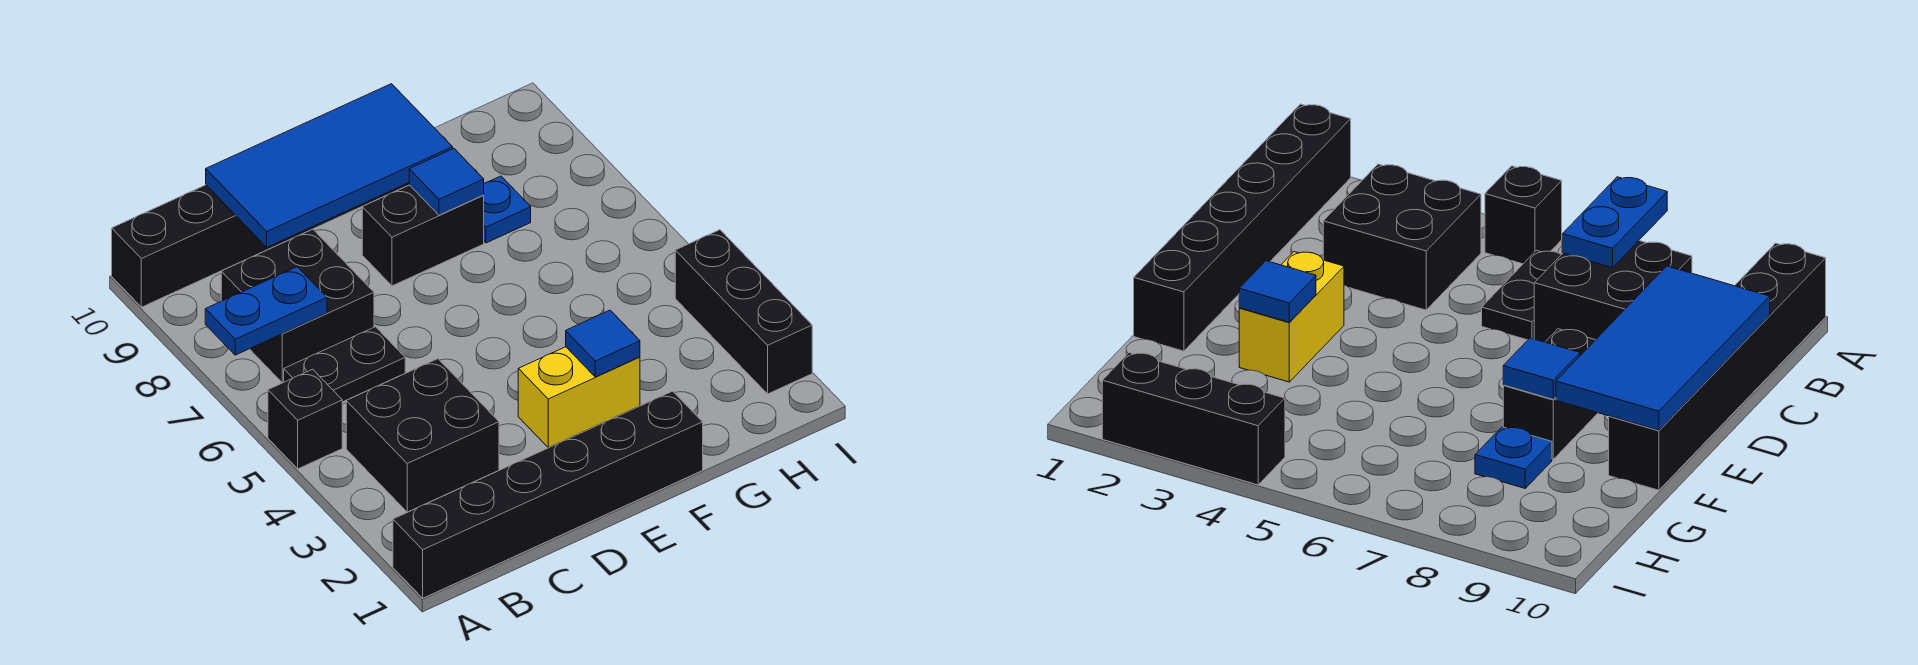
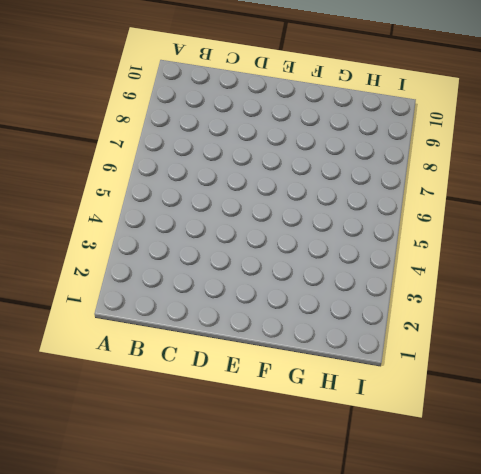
none -> black 1x6 brick [393,391,703,598]
none -> black 1x1 brick [268,369,342,469]
none -> black 1x6 brick [112,183,409,307]

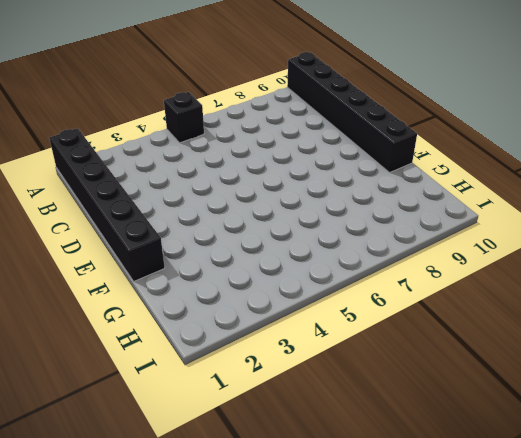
none -> black 2x2 brick [346,359,499,512]
none -> black 1x2 plate [284,327,405,402]
none -> black 2x2 brick [221,229,374,383]

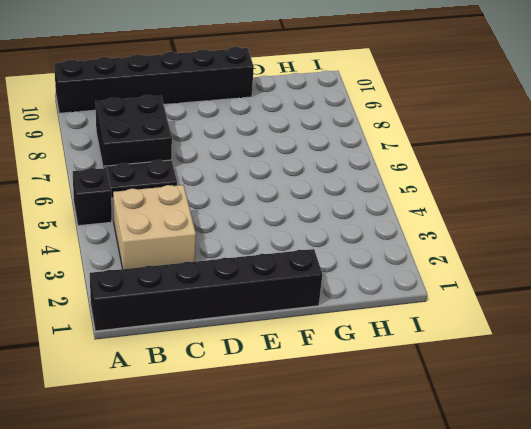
tan 2x2 brick [113,185,196,269] -> black 2x2 brick [346,359,499,512]
none -> yellow 1x2 brick [518,347,640,448]
none -> black 1x2 brick [362,185,484,286]
none -> blue 1x1 plate [484,176,531,243]

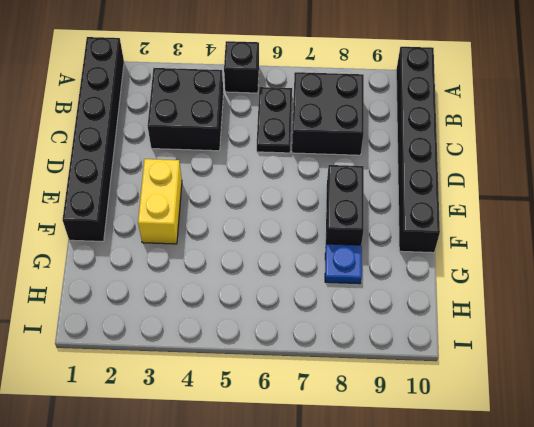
none -> black 1x3 brick [675,230,812,394]
none -> blue 1x2 plate [205,267,327,355]
none -> blue 2x4 tile [206,84,453,247]

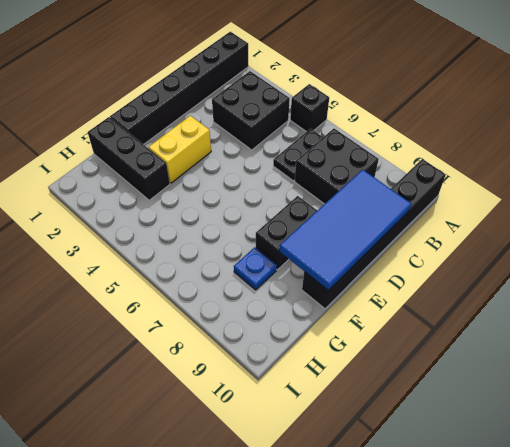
black 1x3 brick [88,117,170,200] -> black 1x3 brick moved to [675,230,812,394]
none -> blue 1x2 plate [205,267,327,355]
none -> blue 1x1 tile [566,310,640,377]
none -> blue 1x1 tile [409,149,484,215]

